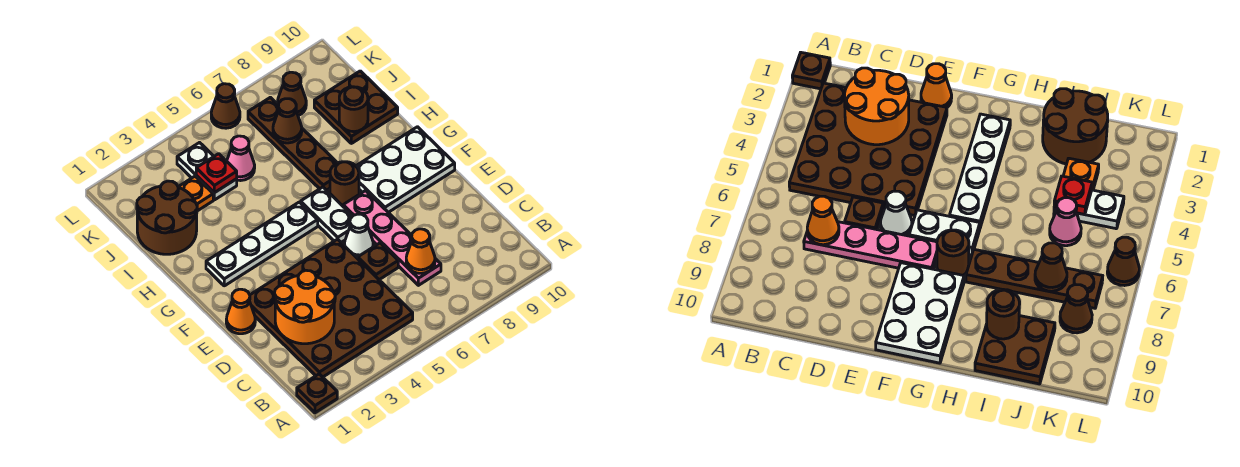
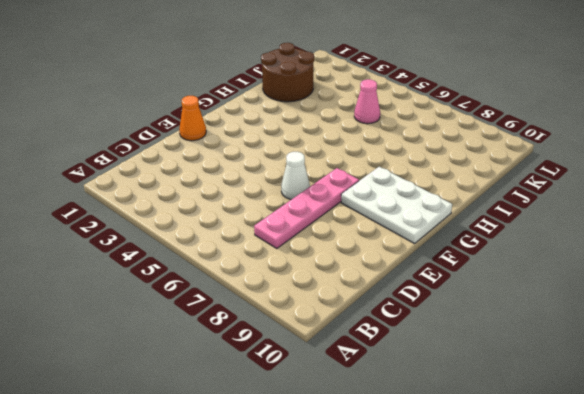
none -> brown 1x1 plate [297,374,337,413]
none -> brown 4x4 plate [250,239,413,377]
none -> brown 1x1 plate [358,243,398,280]

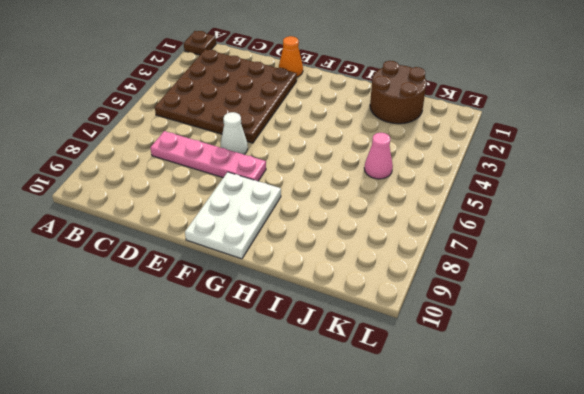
none -> brown 1x1 plate [358,243,398,280]
none -> white 1x2 plate [301,187,352,242]
none -> white 1x4 plate [206,202,318,286]

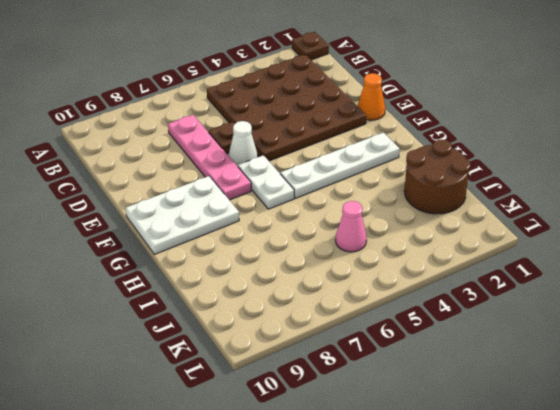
none -> brown 1x1 round brick [330,162,359,206]
none -> brown 1x4 plate [248,97,337,190]
none -> brown 2x2 plate [314,71,398,143]

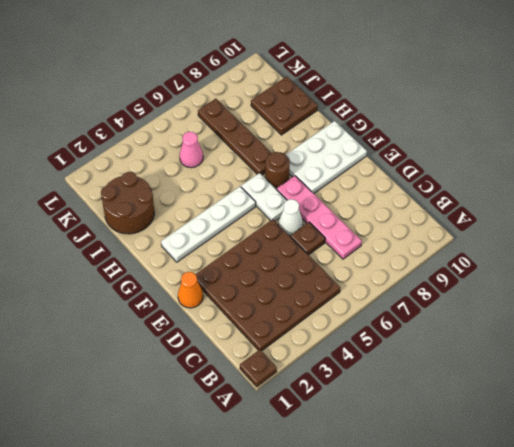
none -> orange 1x1 plate [179,176,213,211]
none -> white 1x2 plate [177,143,237,200]
none -> brown 1x1 cone [277,72,306,115]

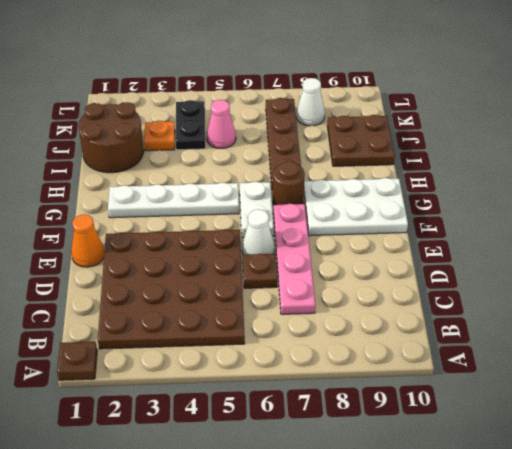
black 1x2 plate [175,100,205,150] -> white 1x2 plate [177,143,237,200]
white 1x1 cone [296,78,325,126] -> brown 1x1 cone [277,72,306,115]
none -> brown 1x1 cone [211,84,240,128]
none -> orange 2x2 round brick [275,270,335,344]
none -> orange 1x1 cone [406,229,435,273]

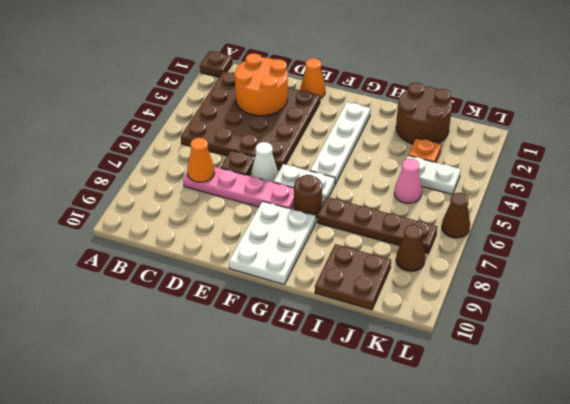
none -> brown 1x1 round brick [339,87,368,132]
none -> red 1x1 plate [196,154,237,193]
none -> brown 1x1 cone [273,99,302,143]

